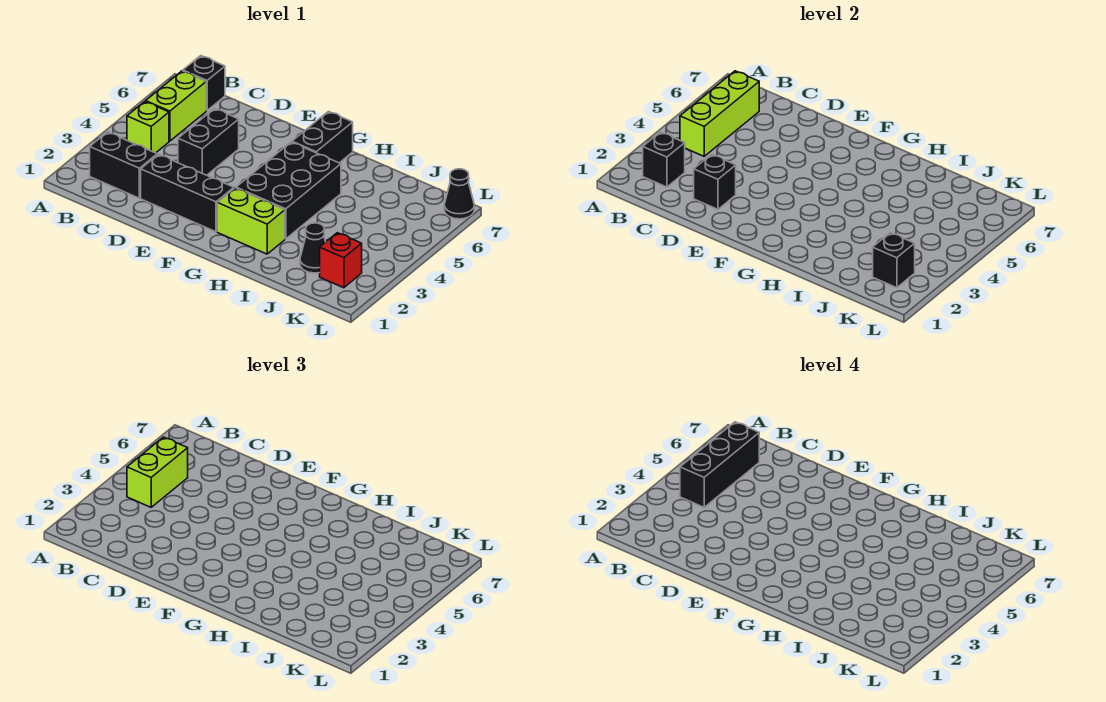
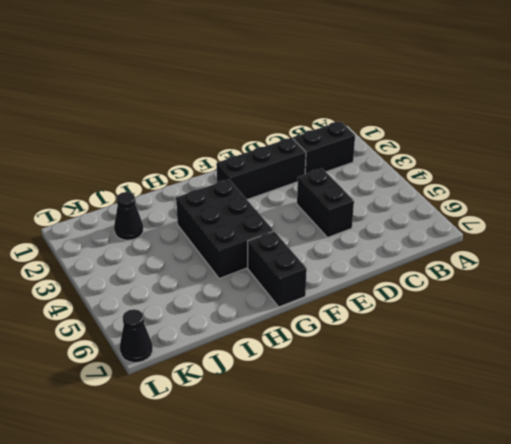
none -> lime 1x1 brick [127,102,169,153]
none -> lime 1x2 brick [146,71,206,141]
none -> black 1x1 brick [183,56,225,110]

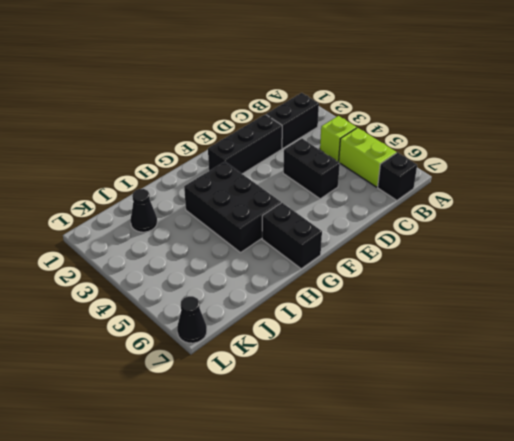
none -> lime 1x2 brick [217,188,285,254]
none -> red 1x1 brick [320,233,362,288]
none -> black 1x1 brick [643,132,685,187]

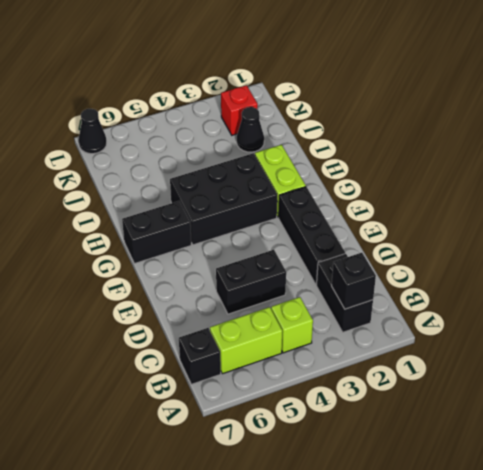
none -> lime 1x3 brick [680,71,759,156]
none -> black 1x1 brick [694,154,736,209]
none -> black 1x1 brick [873,233,915,288]

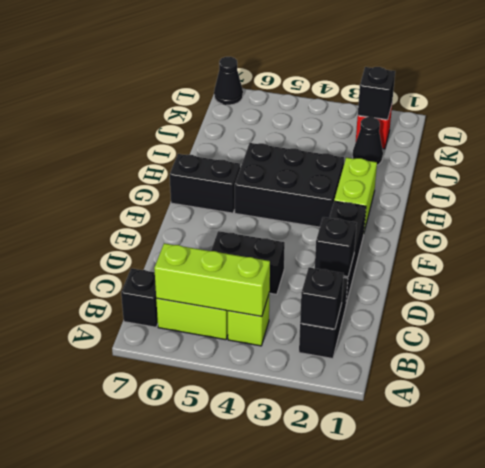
none -> lime 1x2 brick [127,437,188,507]
none -> black 1x3 brick [680,422,759,507]

